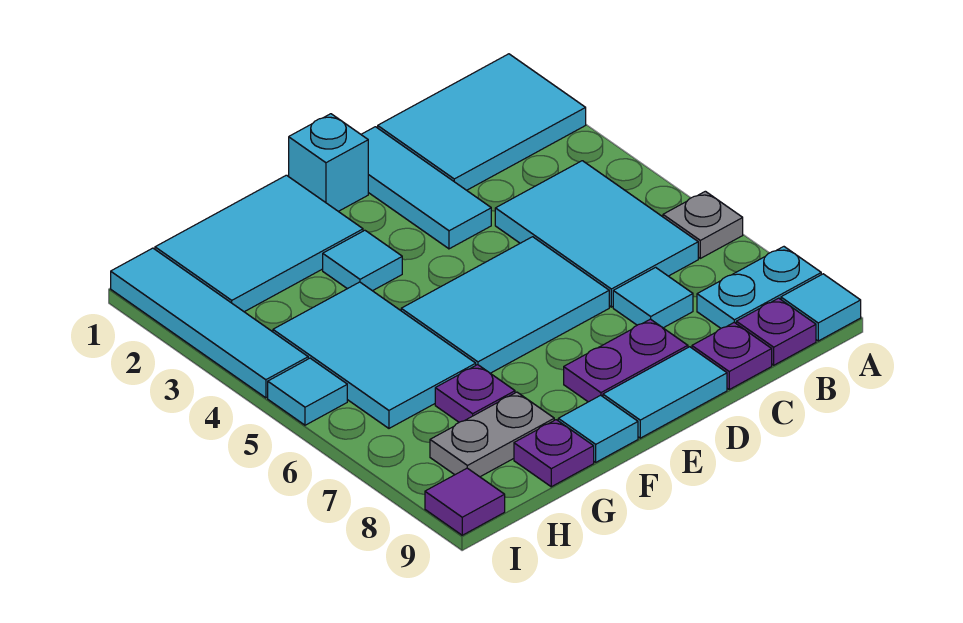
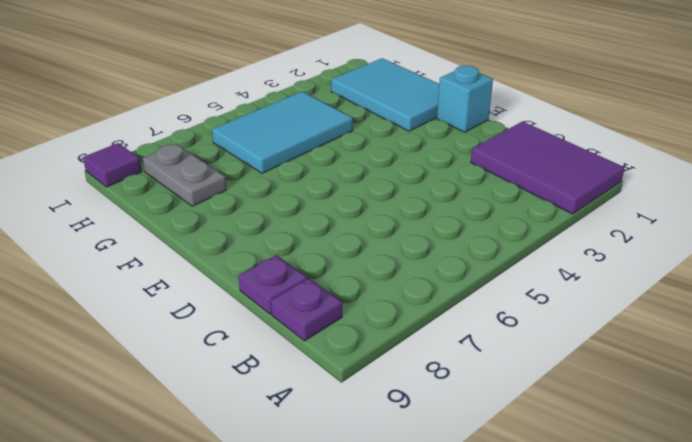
purple 2x3 tile [471,121,624,214] -> cyan 2x3 tile [378,54,586,190]
none -> grey 1x1 plate [663,191,743,258]
none -> cyan 1x2 plate [697,247,821,328]
none -> cyan 1x1 tile [781,274,861,341]

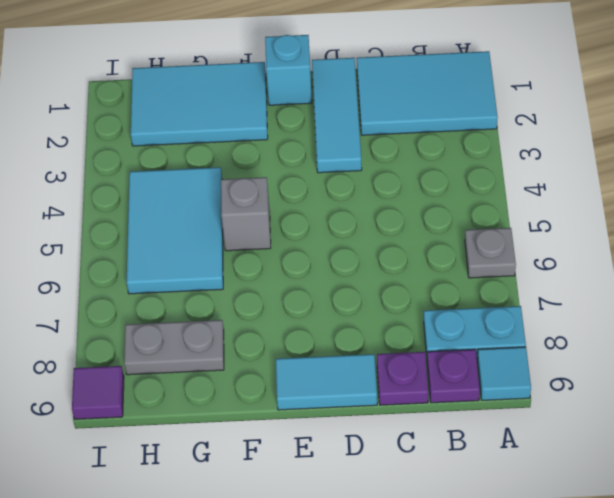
grey 1x1 brick [221,177,271,251] -> cyan 2x3 tile [401,237,609,373]
none -> cyan 2x3 tile [495,161,698,307]
none -> cyan 1x1 tile [613,267,693,328]
none -> purple 1x2 plate [564,319,688,402]

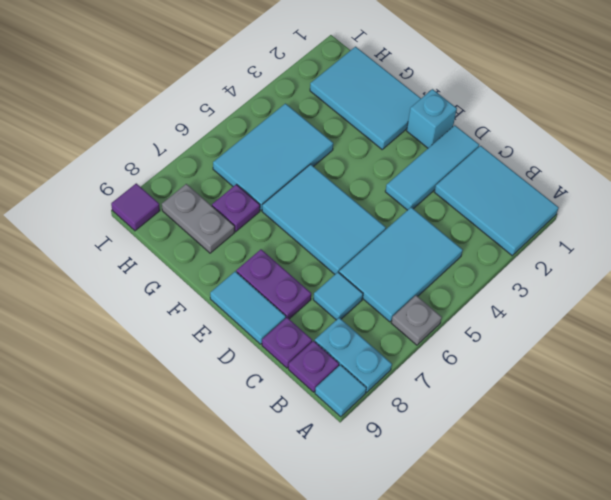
none -> cyan 1x1 tile [323,230,402,291]
none -> cyan 1x1 tile [558,395,638,462]
none -> purple 1x1 plate [514,420,594,487]

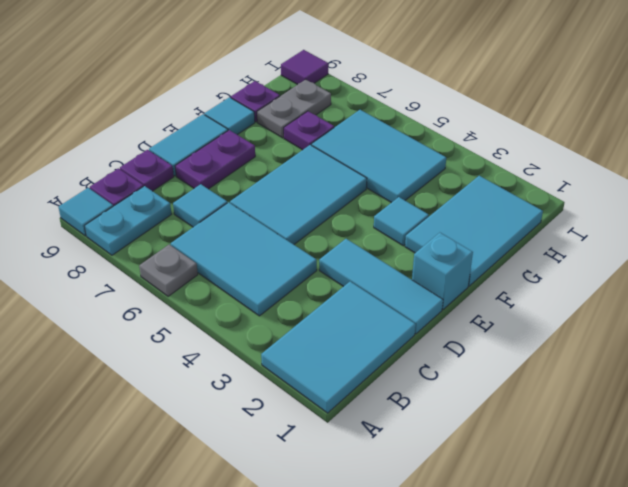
none -> cyan 1x4 tile [111,248,308,398]
none -> cyan 1x1 tile [268,358,347,425]

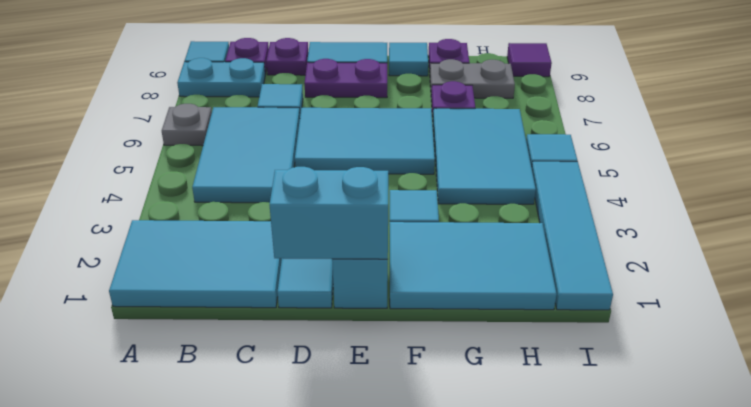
cyan 1x2 brick [270,167,388,259] -> none

